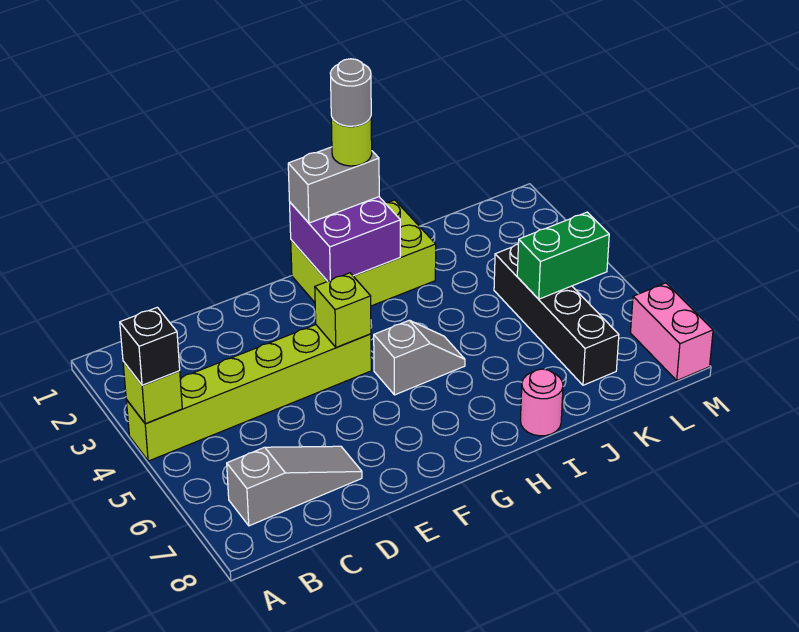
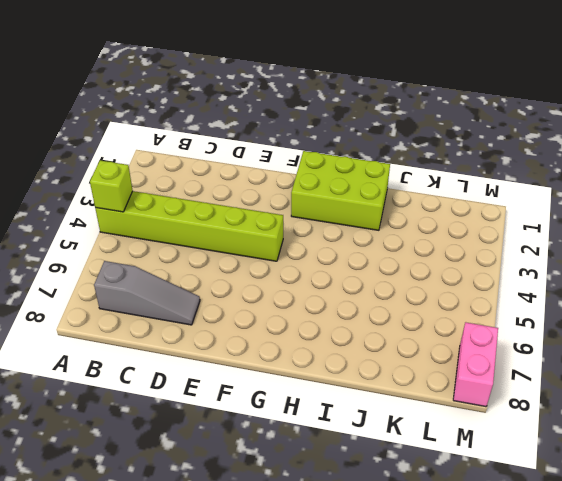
none -> grey 1x2 slope [374,320,465,395]
none -> pink 1x1 round brick [520,369,563,436]
none -> black 1x4 brick [494,244,619,385]

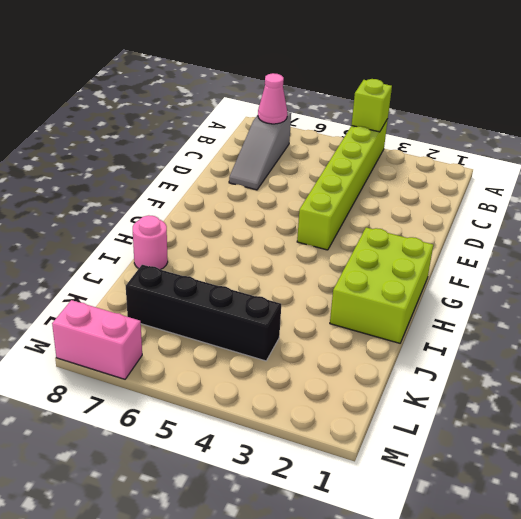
pink 1x1 cone [258,73,287,124] -> none
none -> grey 1x2 slope [374,320,465,395]
none -> lime 1x1 brick [315,273,371,348]
none -> purple 2x2 brick [290,197,400,281]

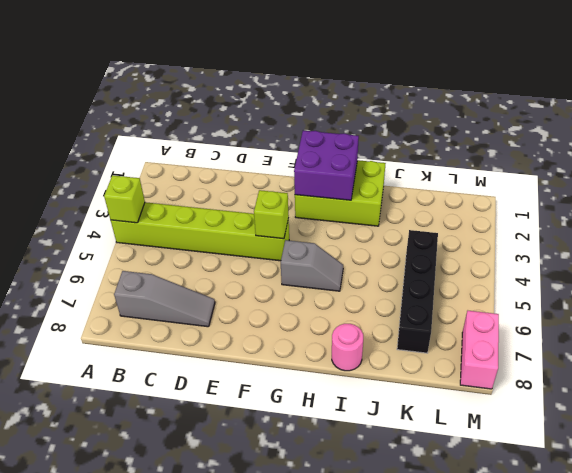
none -> green 1x2 brick [517,212,609,299]
none -> black 1x1 brick [120,307,180,385]
none -> grey 1x2 brick [288,147,379,223]

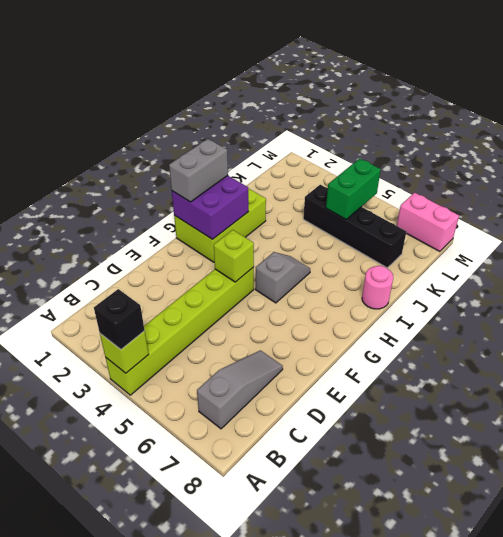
none -> lime 1x1 round brick [331,116,372,166]
none -> grey 1x1 round brick [330,59,371,126]

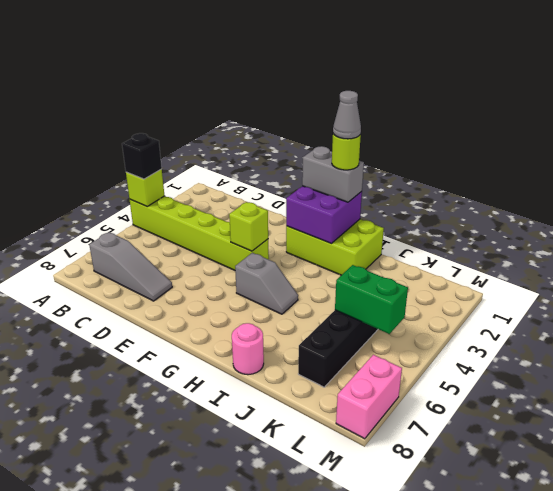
grey 1x1 cone [333,91,361,139] -> grey 1x1 round brick [330,59,371,126]

